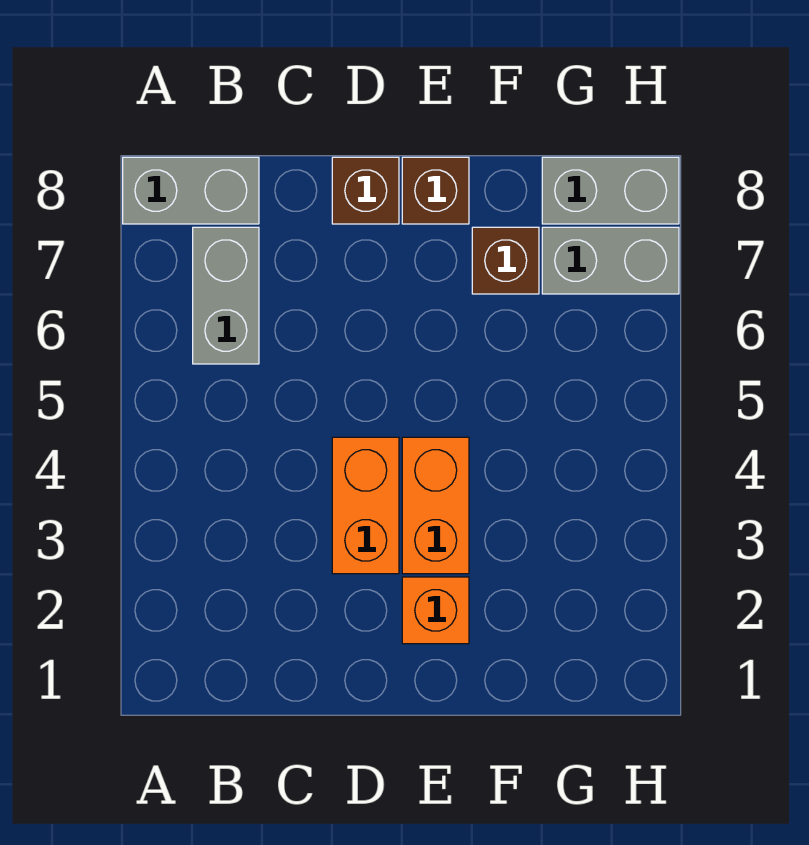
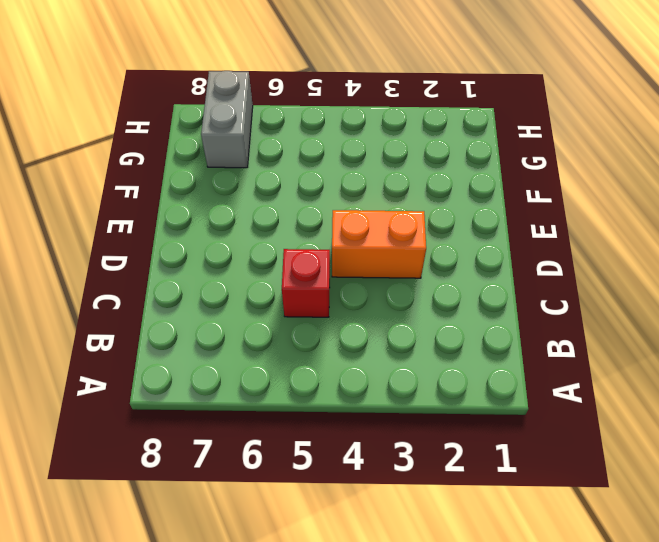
red 1x1 brick [282,249,330,317] -> none
none -> grey 1x2 brick [123,157,259,224]
none -> grey 1x2 brick [193,227,259,364]

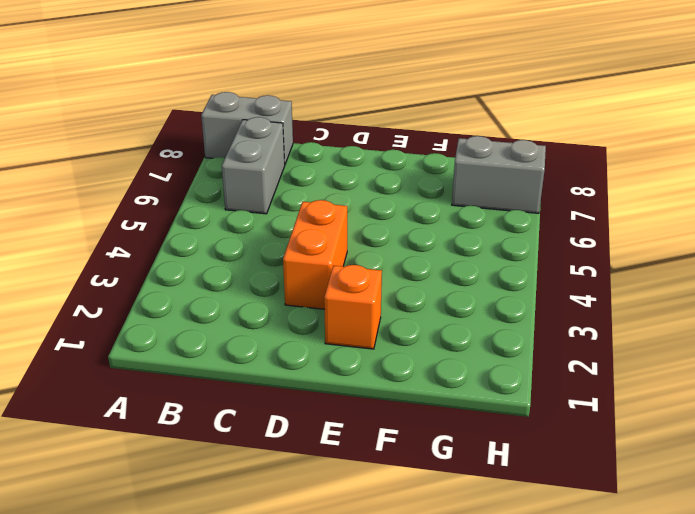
none -> brown 1x1 brick [332,157,399,224]
none -> orange 1x2 brick [402,437,469,574]

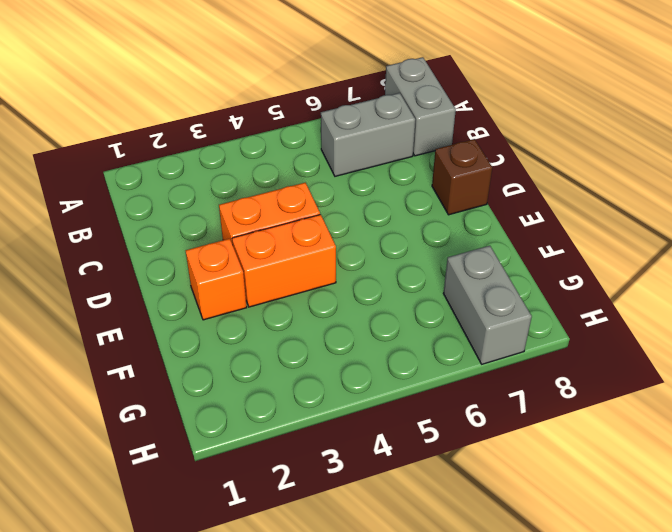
none -> brown 1x1 brick [402,157,469,224]
none -> brown 1x1 brick [472,227,539,294]

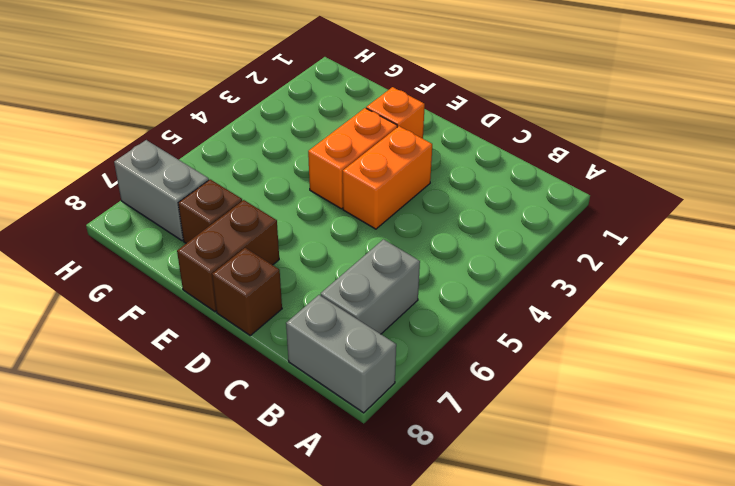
brown 1x2 brick [177,200,279,312] -> brown 1x1 brick [402,157,469,224]
none -> grey 1x2 brick [542,157,679,224]

